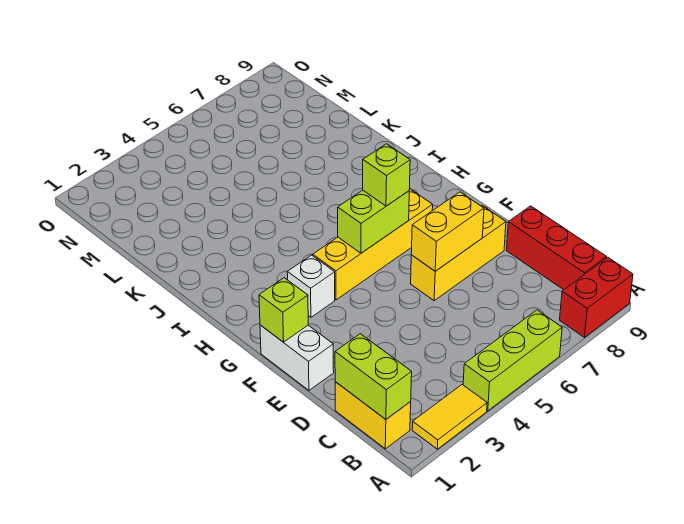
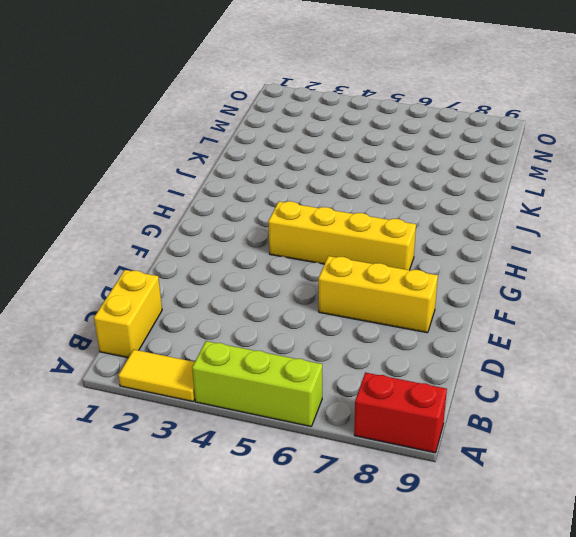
none -> red 1x3 brick [507,206,606,290]
none -> white 1x2 brick [260,325,334,390]
none -> white 1x1 brick [287,255,335,317]

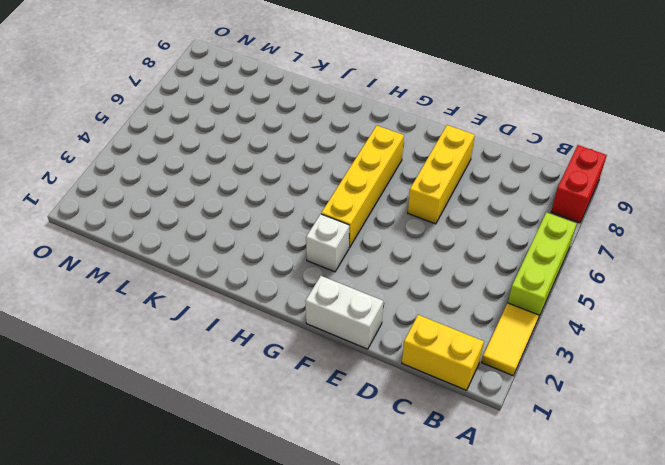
none -> red 1x3 brick [507,206,606,290]
none -> lime 1x2 brick [335,334,412,419]
none -> yellow 1x2 brick [411,192,484,271]

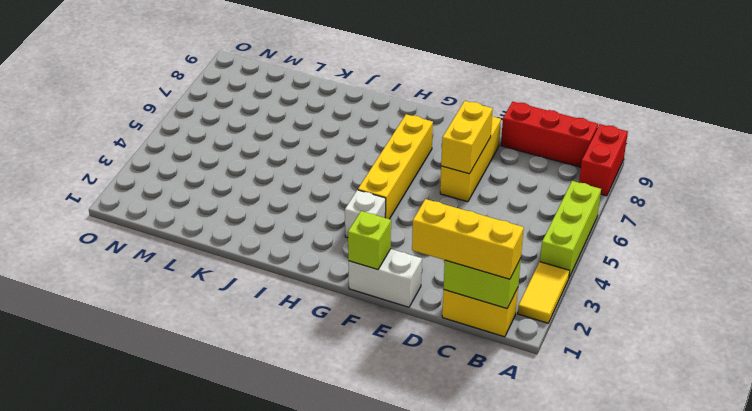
yellow 1x3 brick [412,199,524,279] -> none
none -> lime 1x2 brick [338,190,409,253]
none -> lime 1x1 brick [363,144,410,206]

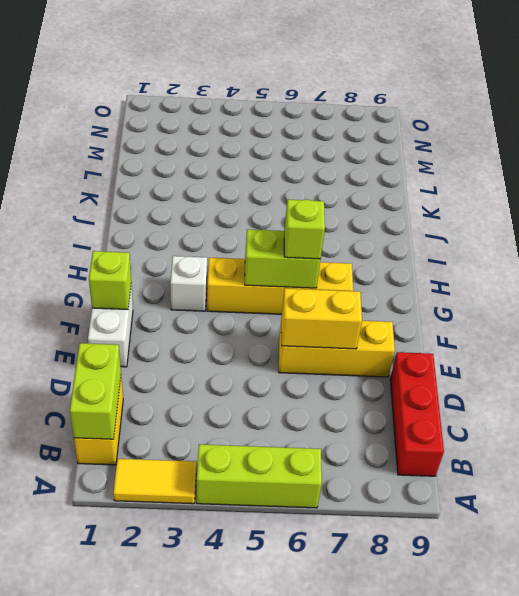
none -> red 1x2 brick [560,258,633,337]

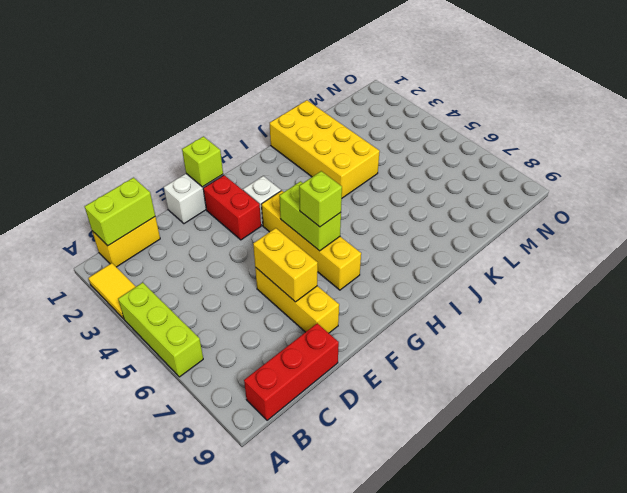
red 1x2 brick [203,175,261,240] -> red 1x2 brick moved to [560,258,633,337]
yellow 2x4 brick [270,100,380,198] -> none

